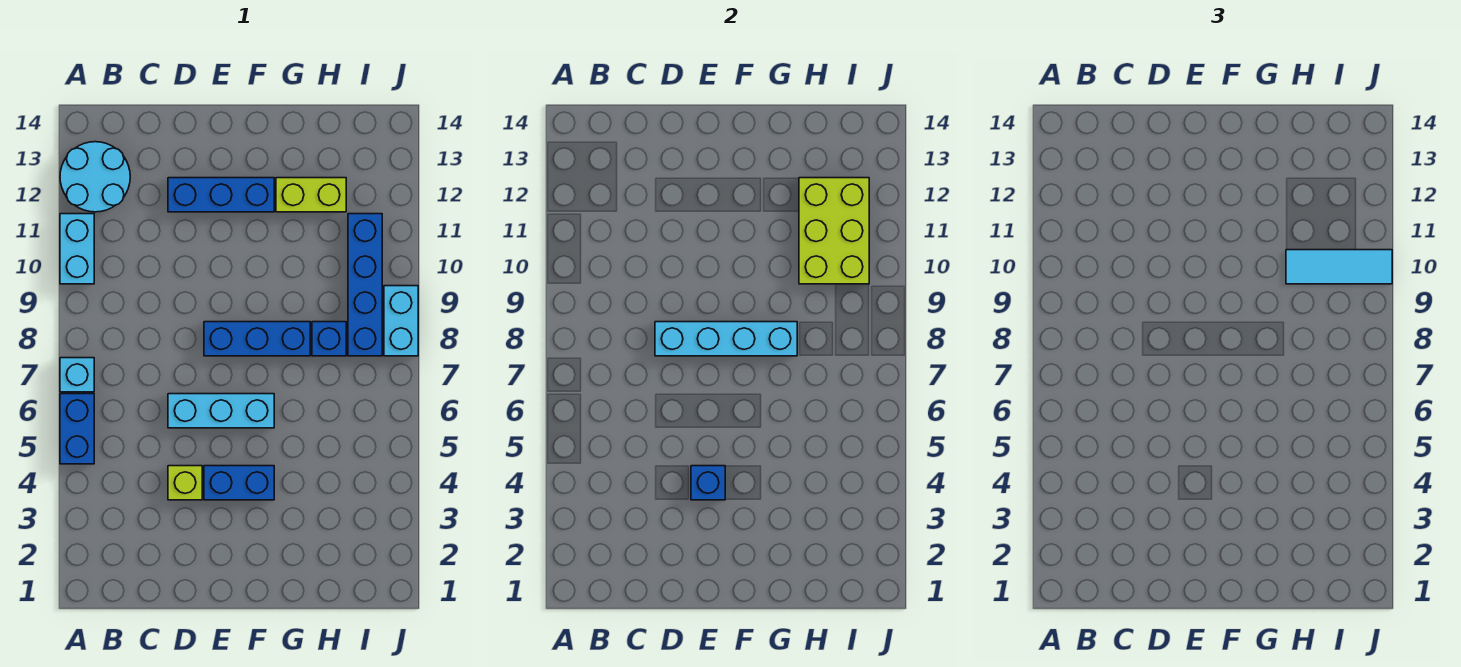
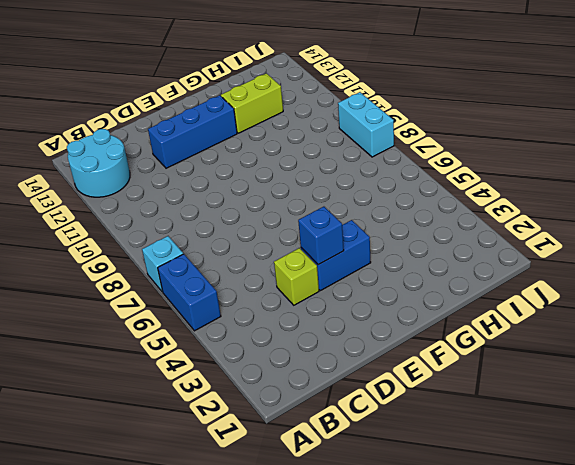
none -> cyan 1x2 brick [60,214,94,284]
none -> cyan 1x3 brick [168,394,274,428]
none -> blue 1x3 brick [204,322,310,356]

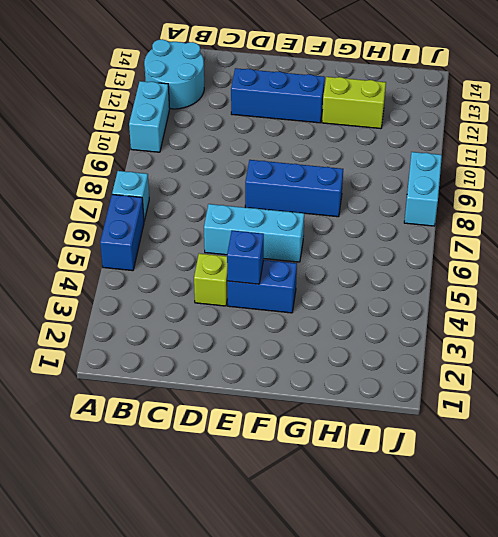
none -> blue 1x1 brick [312,322,346,356]
none -> blue 1x4 brick [348,214,382,356]
none -> cyan 1x4 brick [655,322,797,356]

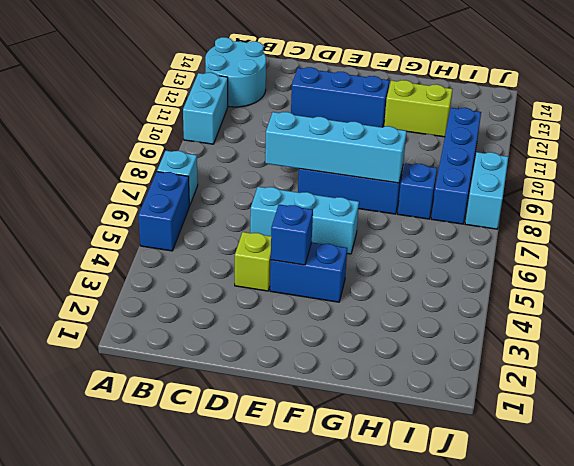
none -> lime 2x3 brick [799,178,869,284]
none -> cyan 1x3 tile [1286,250,1392,284]

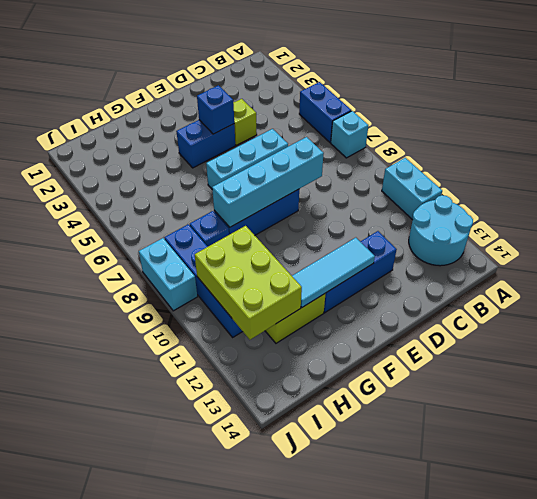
cyan 1x3 tile [292,238,375,307] -> cyan 1x3 tile moved to [1286,250,1392,284]

